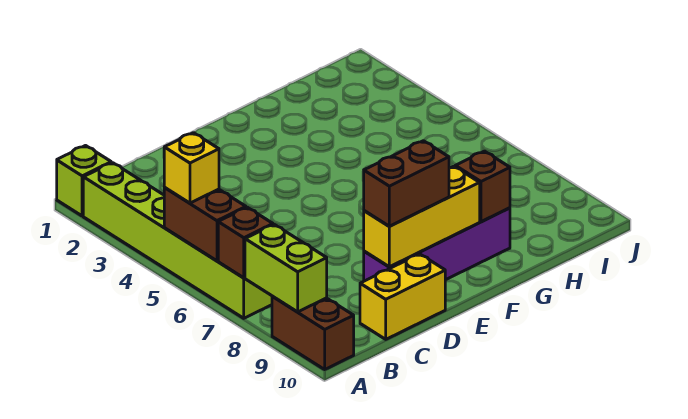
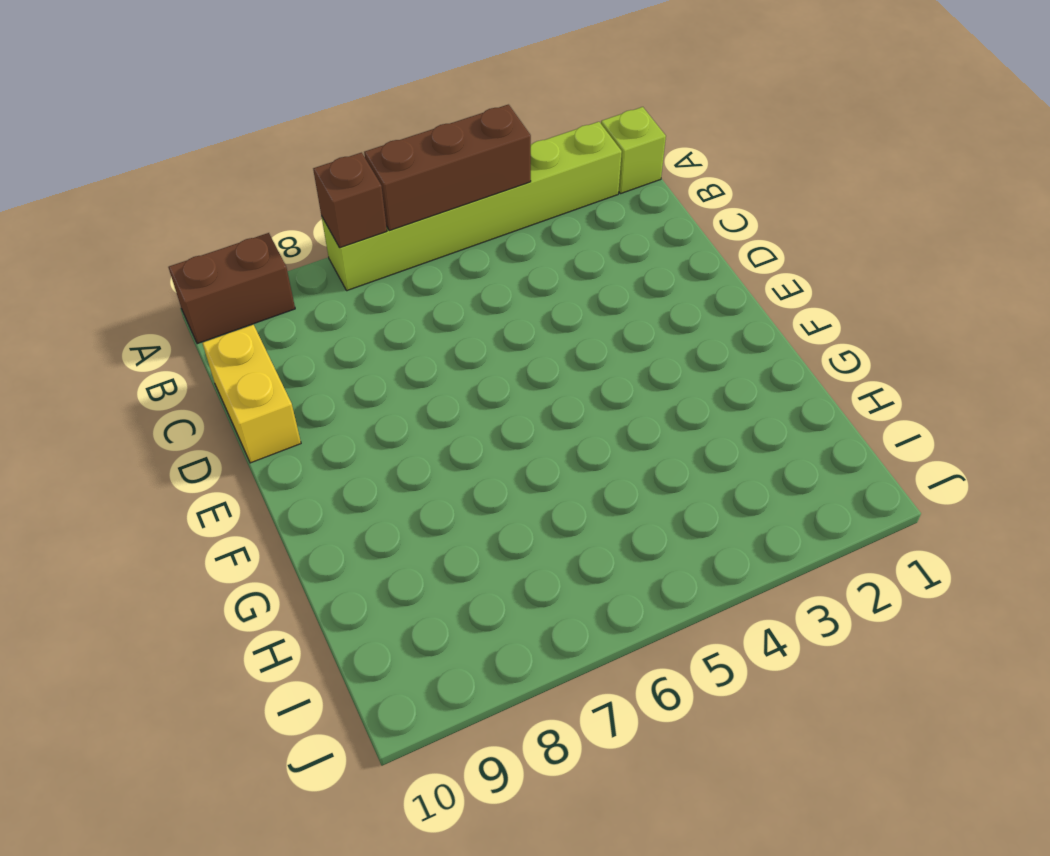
brown 1x3 brick [364,105,531,231] -> brown 1x2 brick [164,188,246,261]
none -> purple 1x4 brick [364,208,510,281]
none -> lime 1x2 brick [245,225,327,312]
none -> yellow 1x3 brick [364,166,480,267]

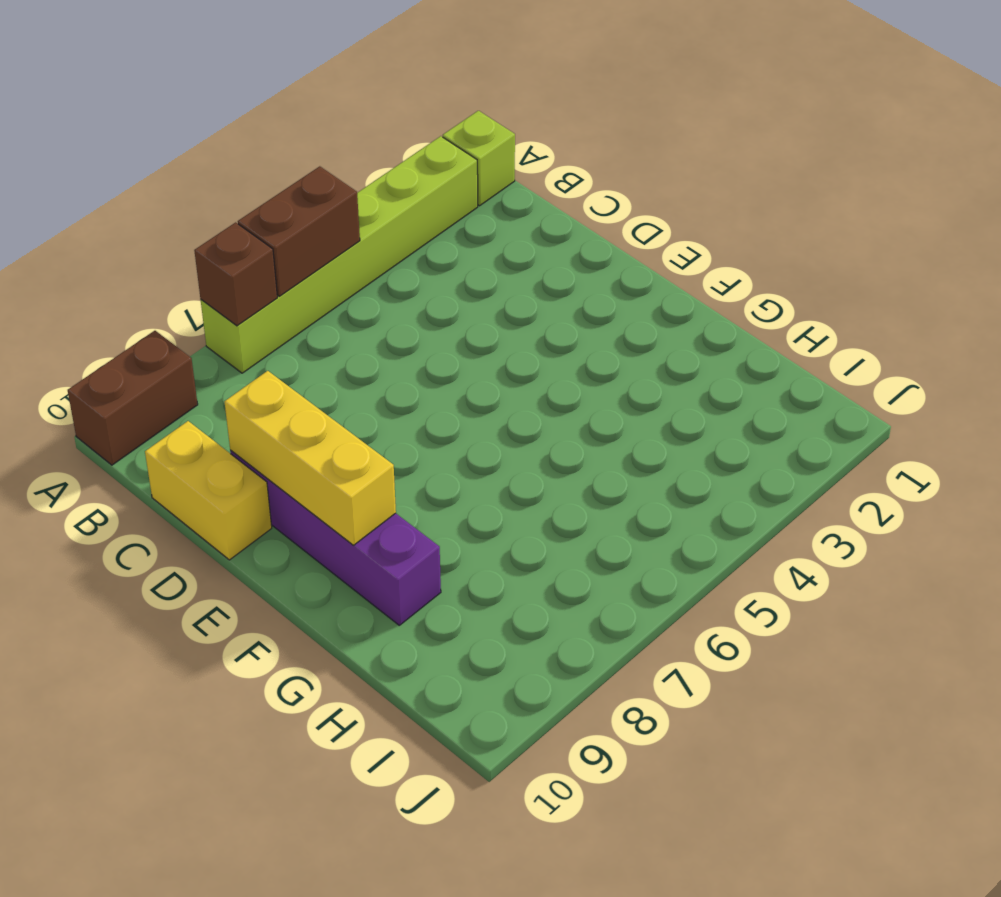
none -> lime 1x2 brick [245,225,327,312]
none -> brown 1x1 brick [455,151,510,222]
none -> yellow 1x1 brick [164,133,219,203]

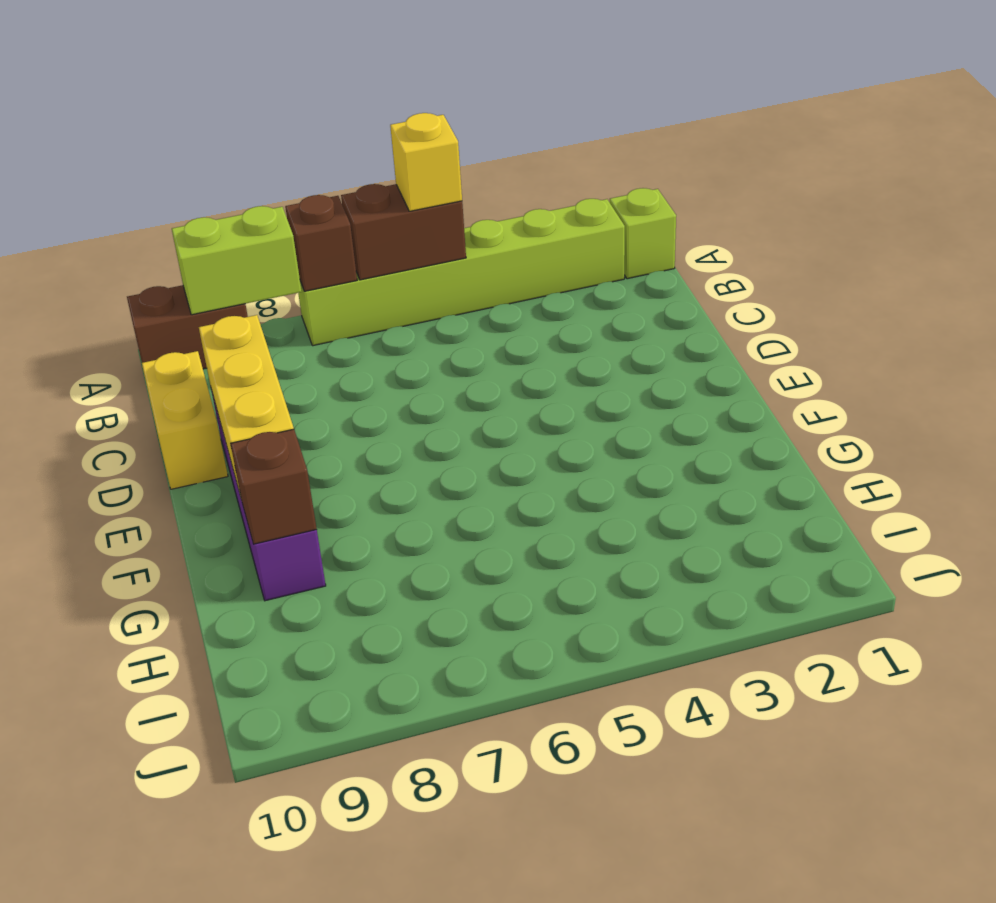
none -> brown 1x2 brick [364,141,449,226]

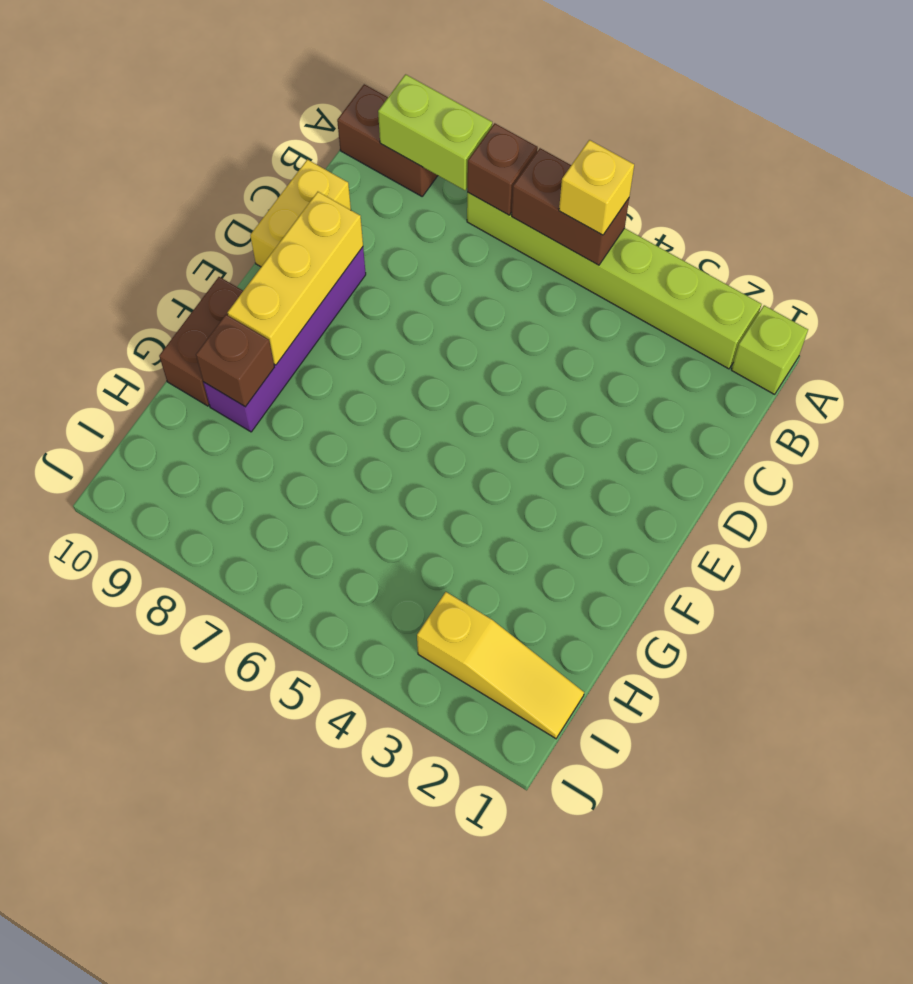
brown 1x2 brick [159,277,243,406] -> brown 1x2 brick moved to [364,141,449,226]
yellow 1x3 slope [417,592,584,738] -> none

